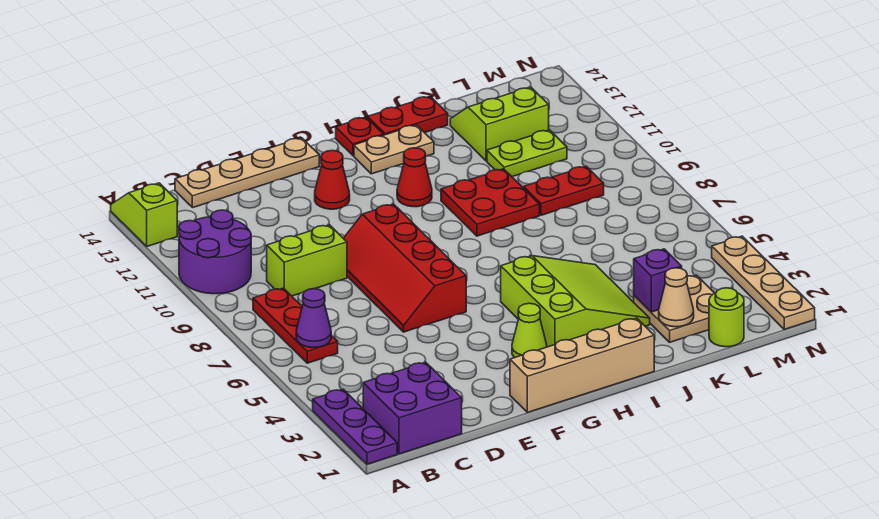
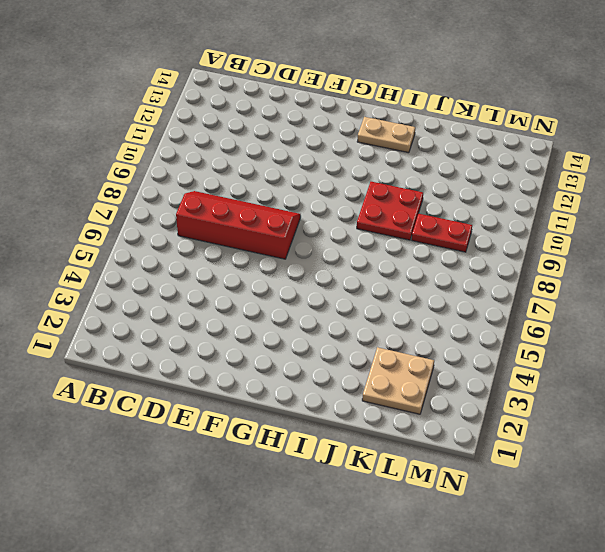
red 2x4 slope [176,191,301,259] -> red 2x4 slope turned to [343,204,466,332]
none -> purple 1x3 plate [313,389,397,464]
none -> purple 2x2 round brick [179,210,251,294]
none -> lime 1x2 slope [111,183,177,246]

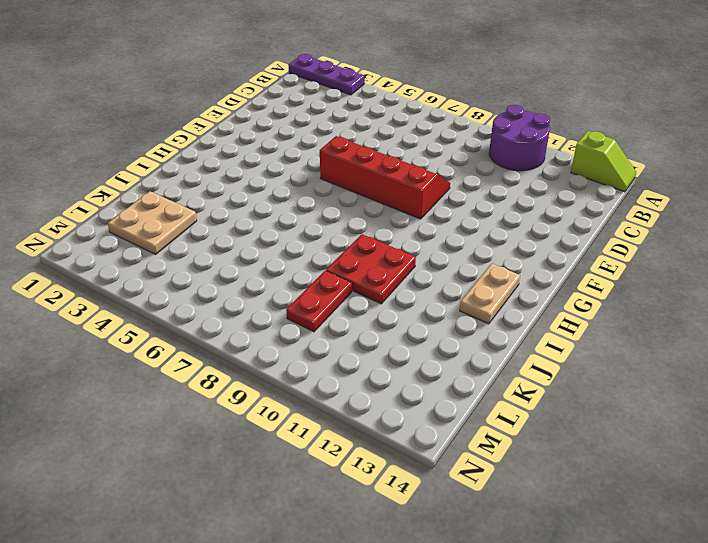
none -> purple 2x2 brick [363,362,462,454]
none -> red 1x3 plate [253,288,338,363]
none -> lime 1x2 brick [267,225,347,296]

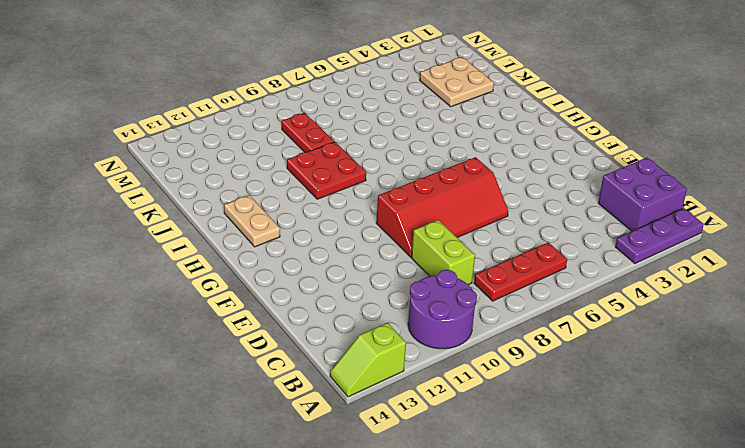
none -> tan 1x4 plate [175,138,319,208]
none -> tan 1x4 brick [510,318,654,413]
none -> red 1x1 cone [315,150,350,209]

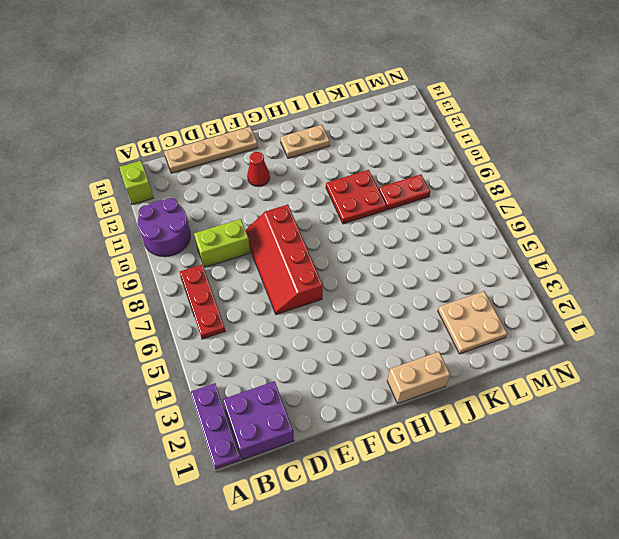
tan 1x2 brick [387,352,450,403] -> tan 1x4 brick [510,318,654,413]
none -> lime 1x1 cone [512,303,547,358]
none -> lime 3x3 slope [501,256,650,347]
none -> red 1x1 cone [397,148,432,207]

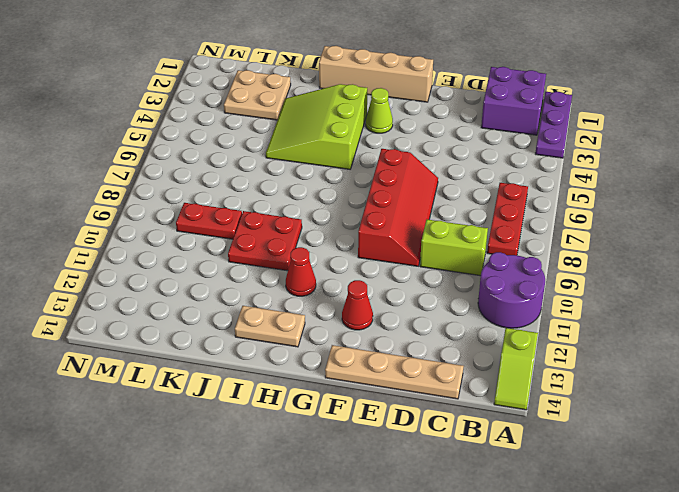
none -> red 1x1 plate [336,117,384,156]
none -> red 1x2 plate [368,96,448,135]
none -> lime 1x2 plate [487,130,567,177]

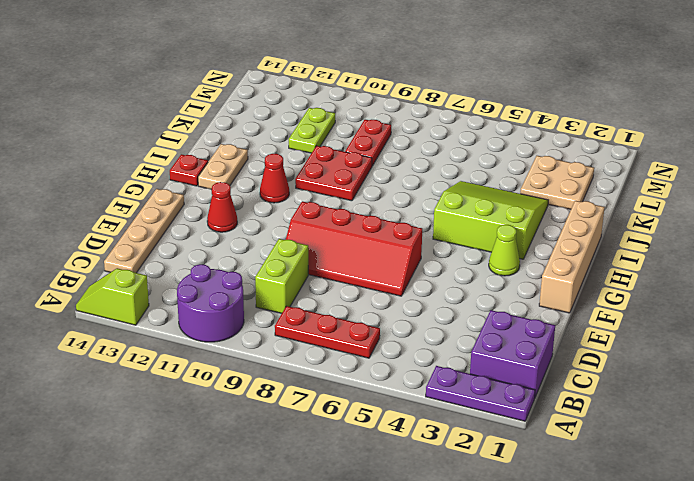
none -> red 1x2 plate [368,96,448,135]
none -> lime 2x2 slope [450,87,549,161]
none -> lime 1x1 round brick [709,288,744,347]

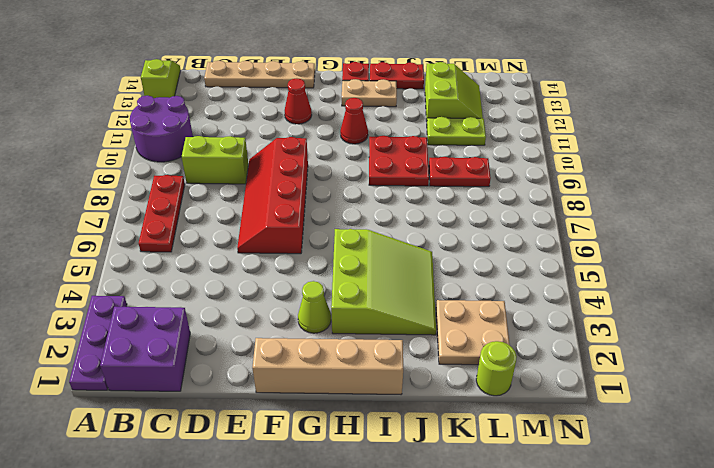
lime 2x2 slope [425,62,483,122] -> lime 2x2 slope turned to [450,87,549,161]
none -> tan 1x4 plate [712,236,815,329]
none -> purple 1x1 cone [296,289,331,347]
none -> tan 1x1 cone [659,268,694,327]

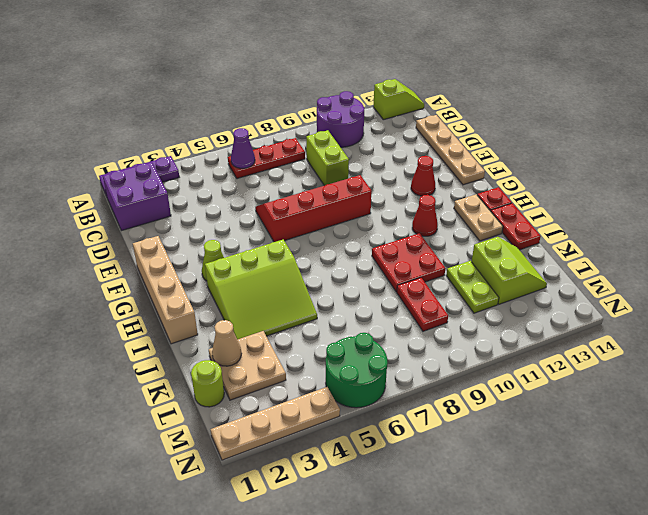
green 2x2 round brick [326,333,388,408] -> none
none -> purple 1x1 brick [634,249,682,312]

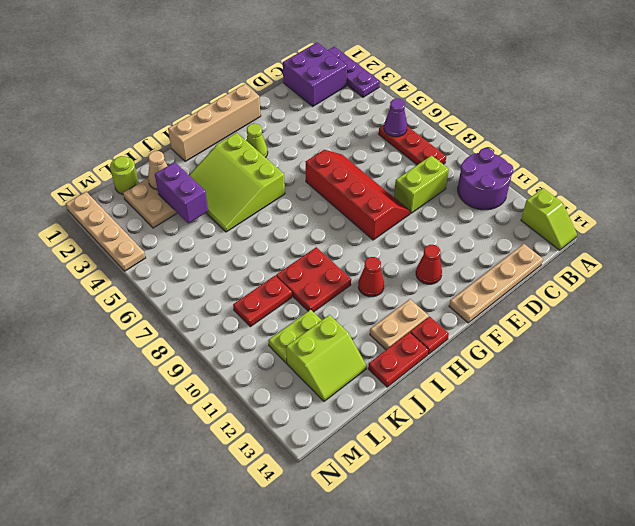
purple 1x2 brick [155,162,208,223] -> purple 1x1 brick [634,249,682,312]

